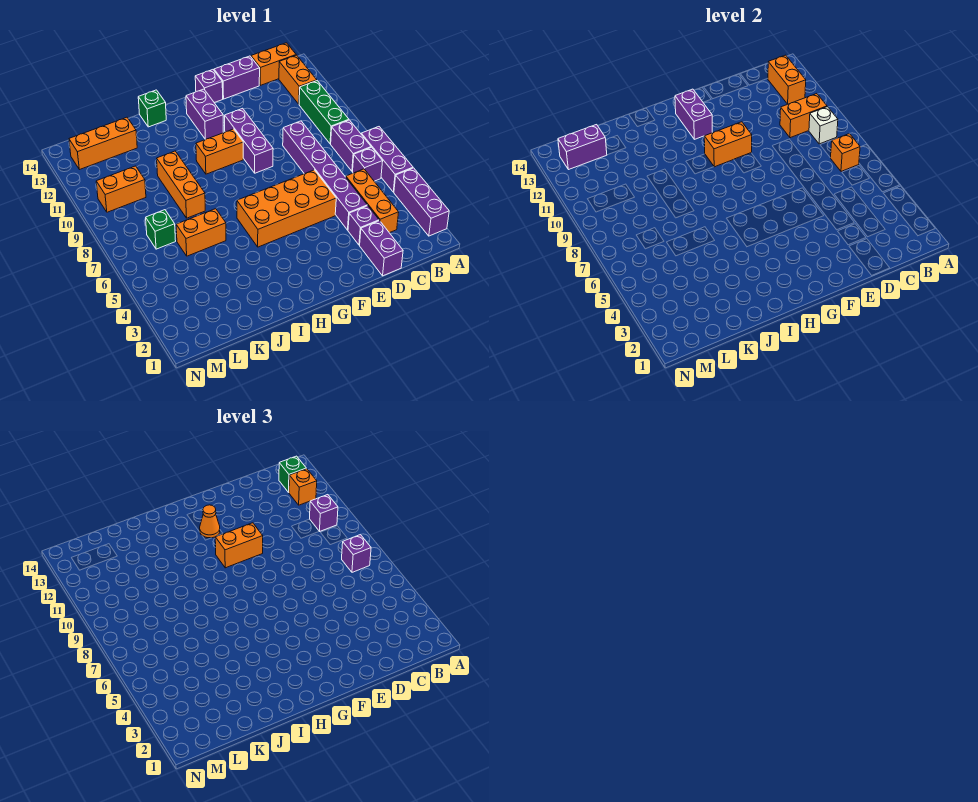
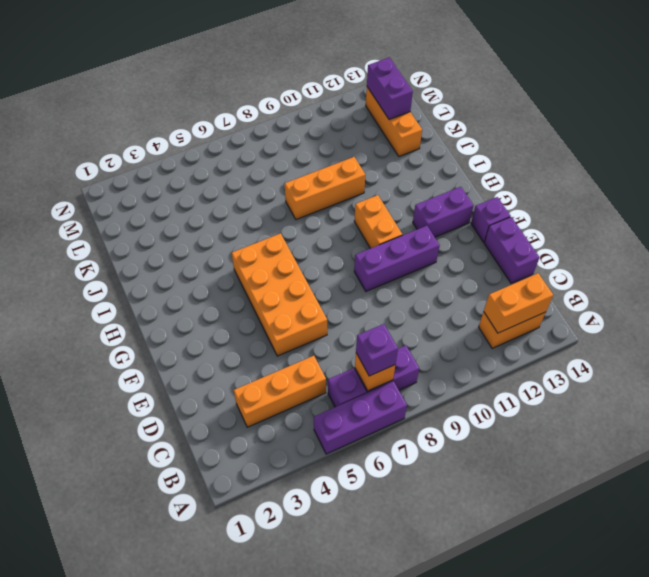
none -> purple 1x3 brick [394,168,449,236]
none -> green 1x3 brick [299,81,349,144]
none -> orange 1x2 brick [251,43,296,85]
none -> purple 1x2 brick [360,221,403,276]

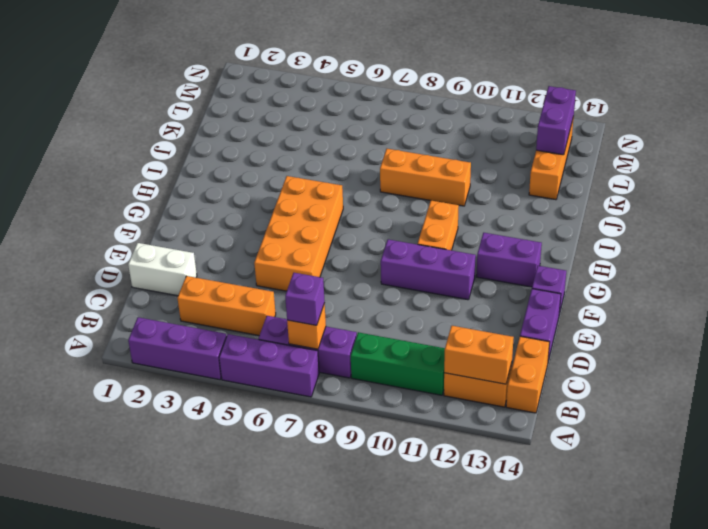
white 1x2 brick [128,243,197,296] -> purple 1x2 brick [360,221,403,276]
none -> purple 1x1 brick [348,206,379,245]
none -> purple 1x6 brick [283,121,367,230]
none -> green 1x1 brick [138,90,166,127]
none -> orange 1x2 brick [176,209,226,256]

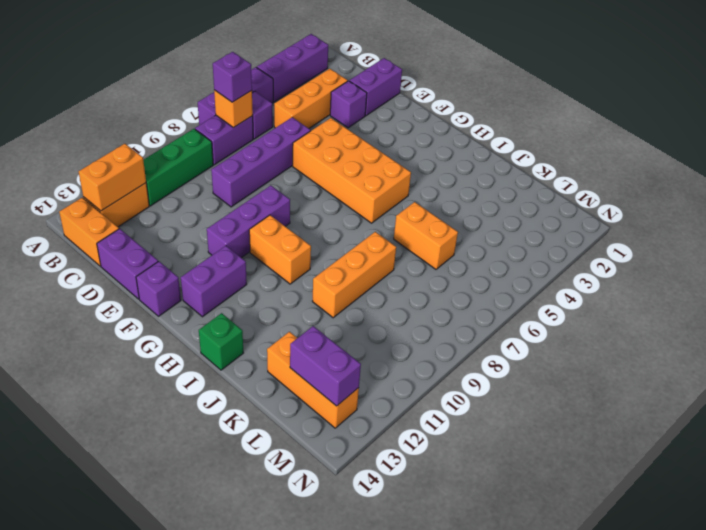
purple 1x4 brick [211,117,311,207] -> purple 1x6 brick [283,121,367,230]
none -> green 1x1 brick [146,210,176,249]
none -> orange 1x2 brick [96,166,146,212]
none -> white 1x1 brick [809,107,838,144]
none -> orange 1x2 brick [780,94,827,138]

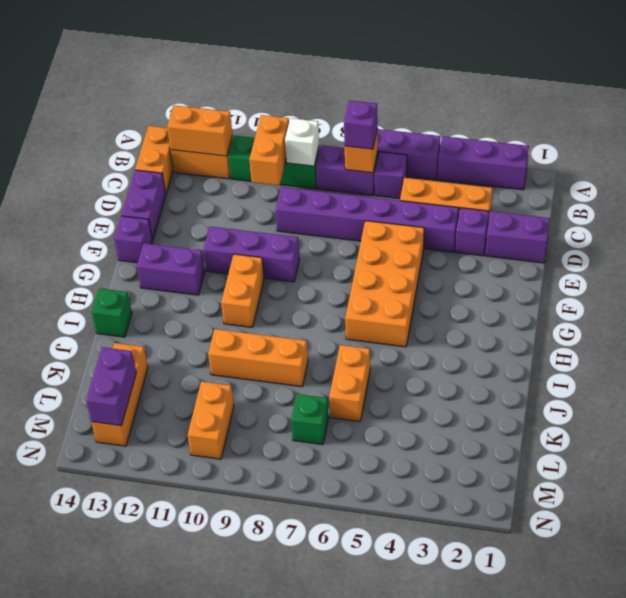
none -> orange 1x2 brick [704,122,752,167]
none -> purple 1x2 brick [675,89,712,139]
none -> purple 1x1 brick [310,495,338,531]
none -> orange 1x1 brick [289,469,317,505]

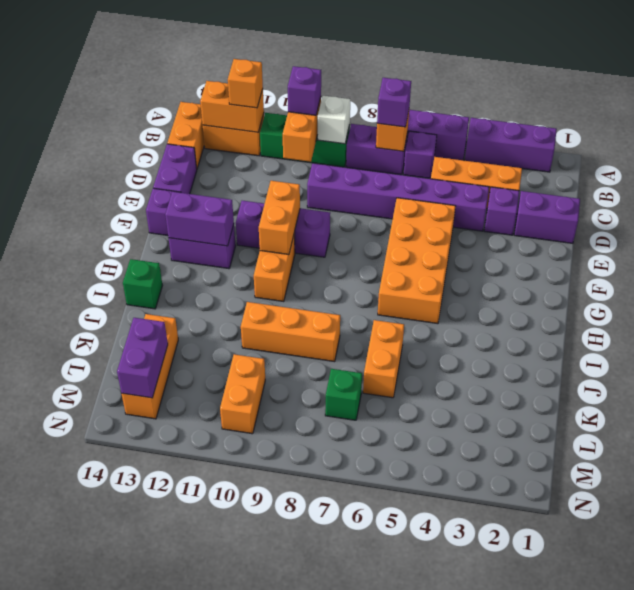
none -> green 1x1 brick [279,456,306,492]
none -> orange 1x2 brick [215,523,263,568]
none -> orange 1x1 cone [200,505,220,538]

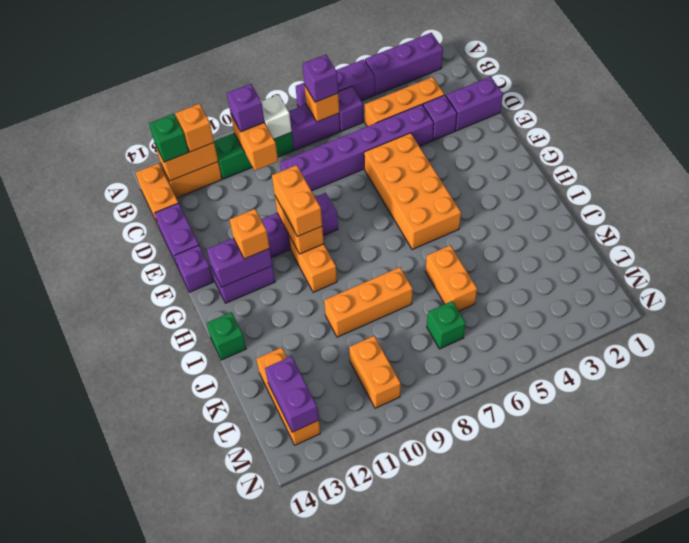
orange 1x1 brick [229,209,269,259] -> orange 1x1 cone [200,505,220,538]

